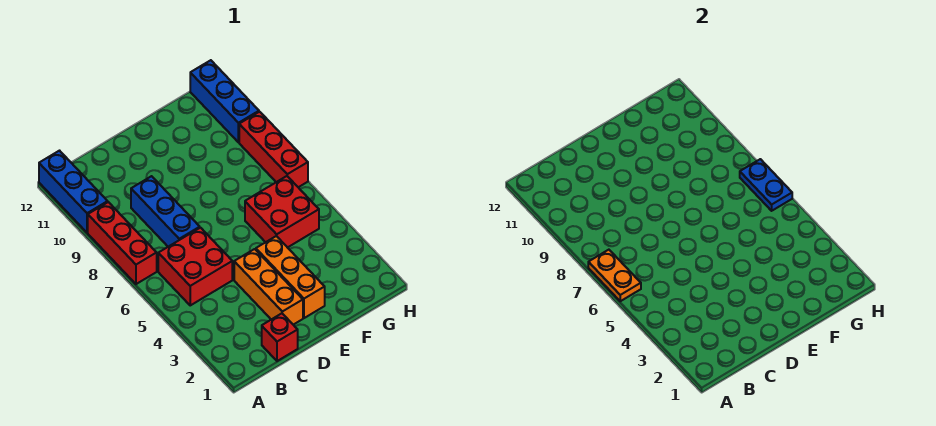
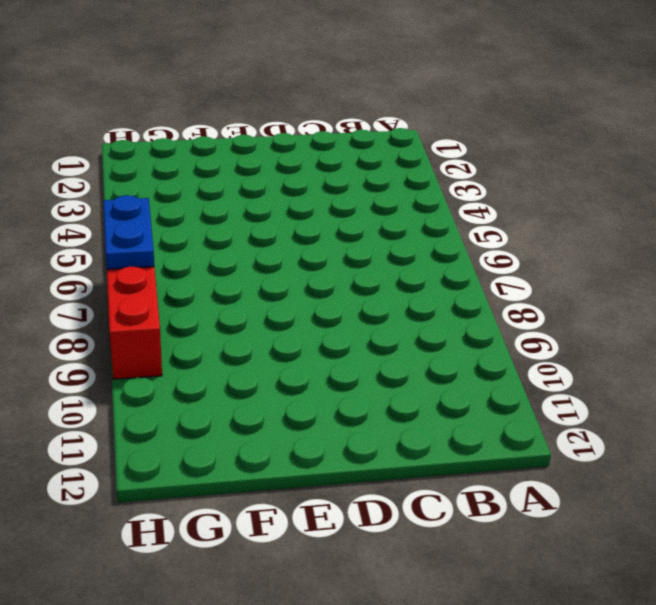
none -> red 1x3 brick [88,202,157,284]
none -> blue 1x3 brick [39,151,108,233]
none -> red 2x2 brick [158,228,232,305]

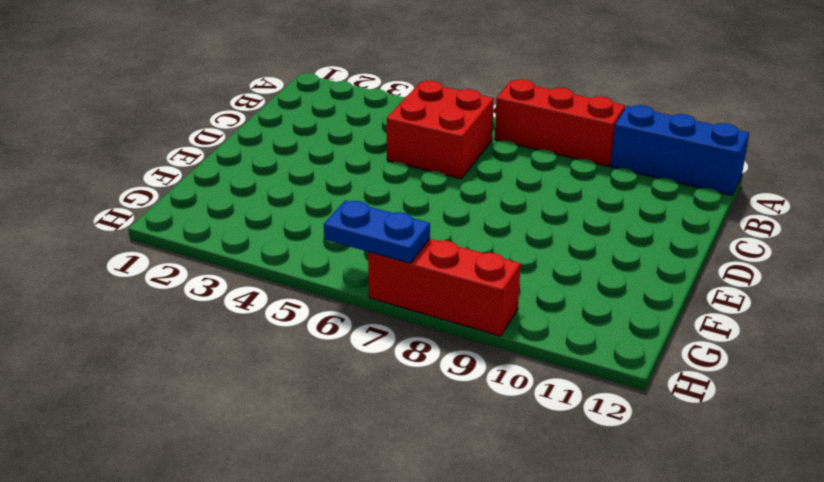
none -> red 1x1 brick [262,313,298,361]
none -> blue 1x3 brick [131,176,200,247]
none -> orange 1x3 brick [234,249,303,325]

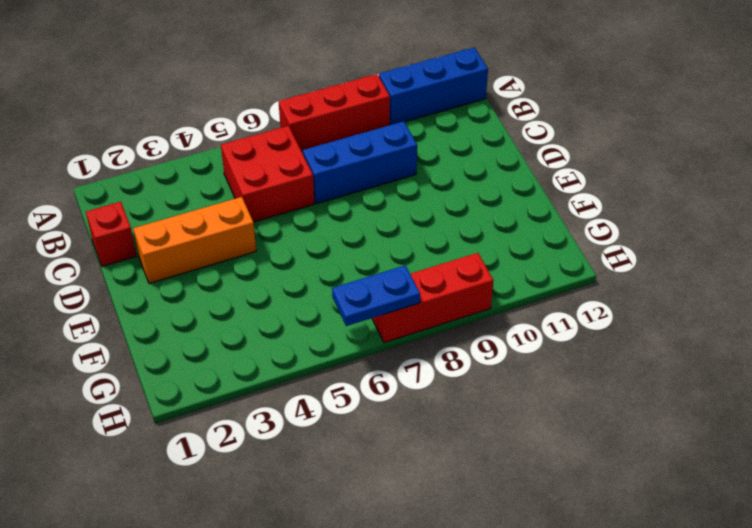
none -> orange 1x3 brick [256,236,325,318]
none -> red 2x2 brick [245,176,319,248]
none -> blue 1x3 brick [190,60,259,142]

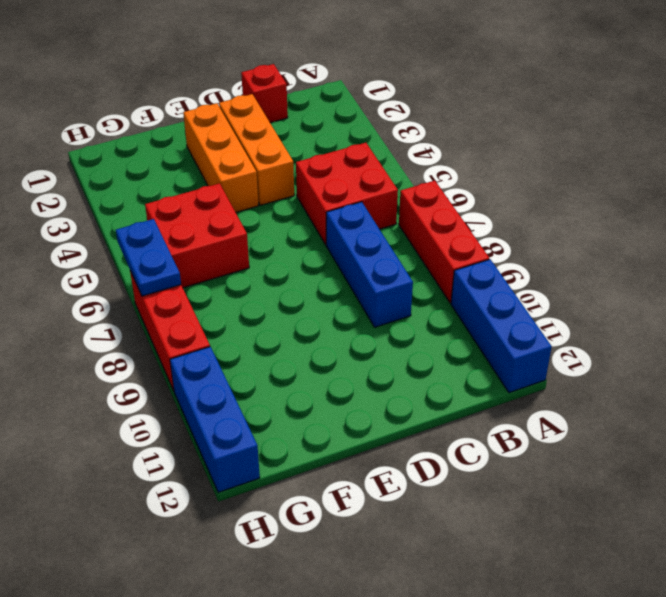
none -> orange 1x2 plate [588,250,641,301]

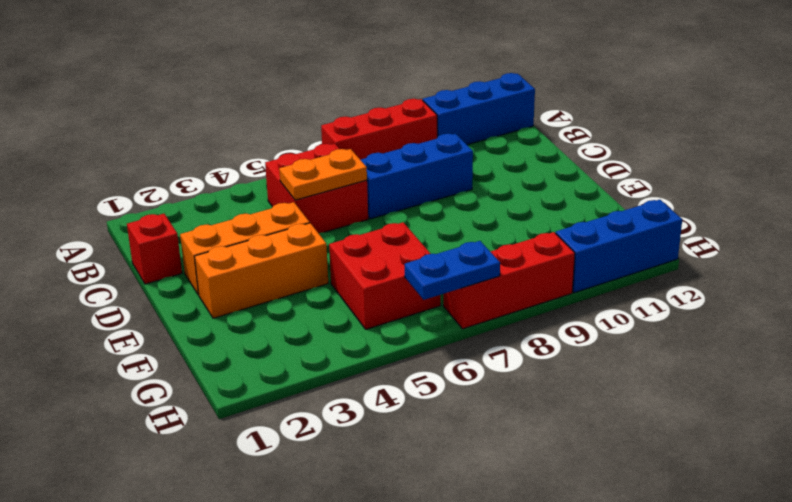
orange 1x2 plate [279,149,367,200] -> orange 1x2 plate moved to [588,250,641,301]

